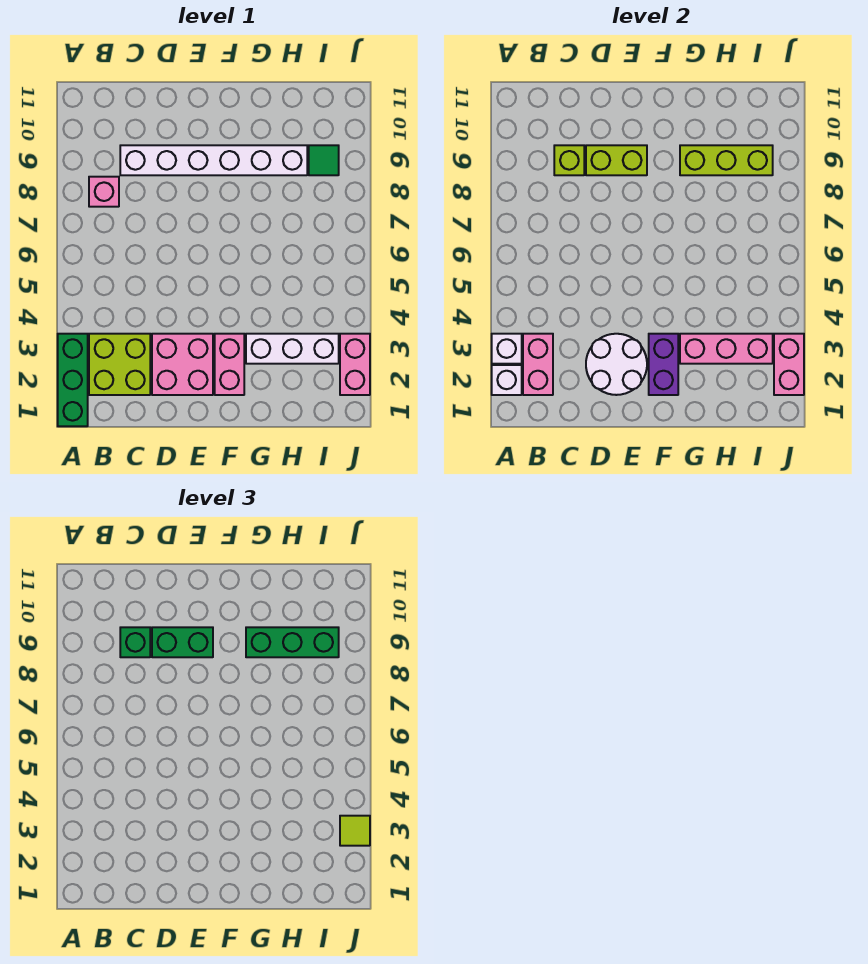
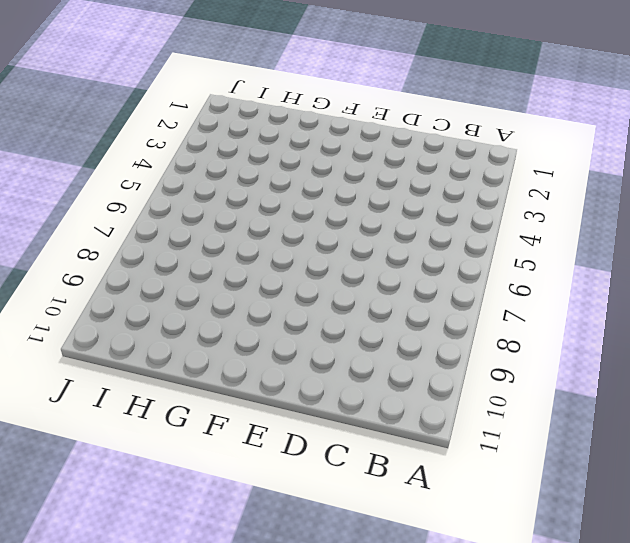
none -> green 1x3 brick [58,334,88,426]
none -> lime 2x2 brick [89,334,150,395]
none -> pink 1x1 brick [89,177,119,207]

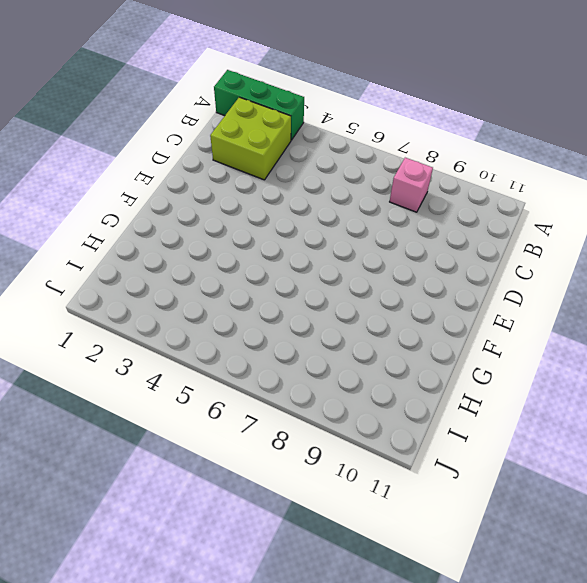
none -> white 1x6 brick [120,145,307,175]
none -> pink 2x2 brick [152,334,213,395]
none -> pink 1x2 brick [215,334,244,395]

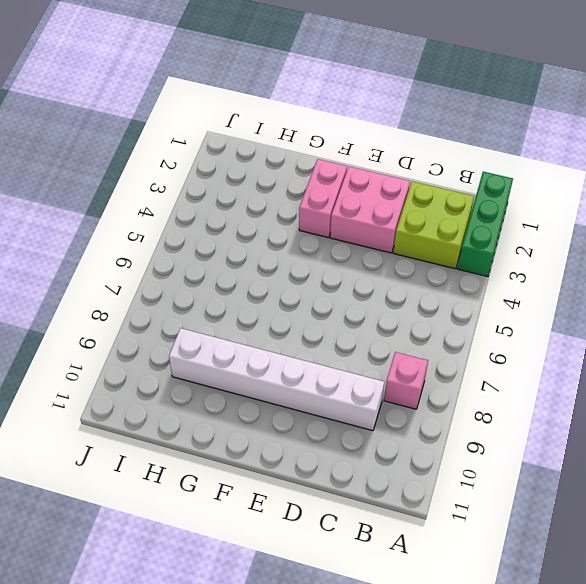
none -> white 1x3 brick [246,334,339,364]
none -> green 1x1 tile [309,145,339,175]
none -> pink 1x2 brick [340,334,370,395]

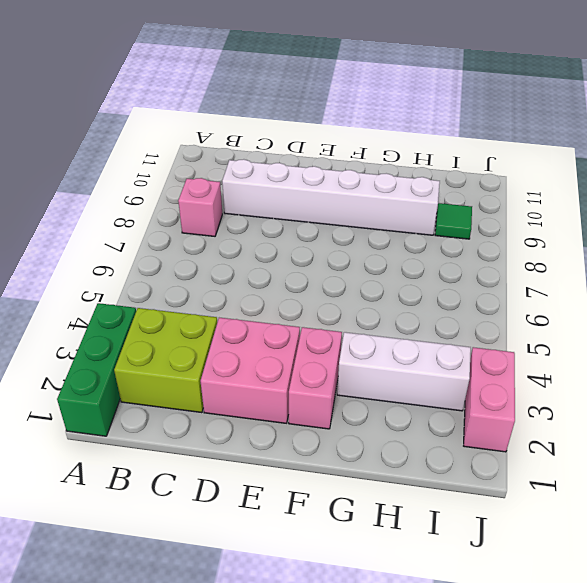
none -> white 1x1 brick [492,365,522,395]
none -> white 1x1 brick [492,334,522,364]
none -> pink 1x2 brick [523,334,553,395]

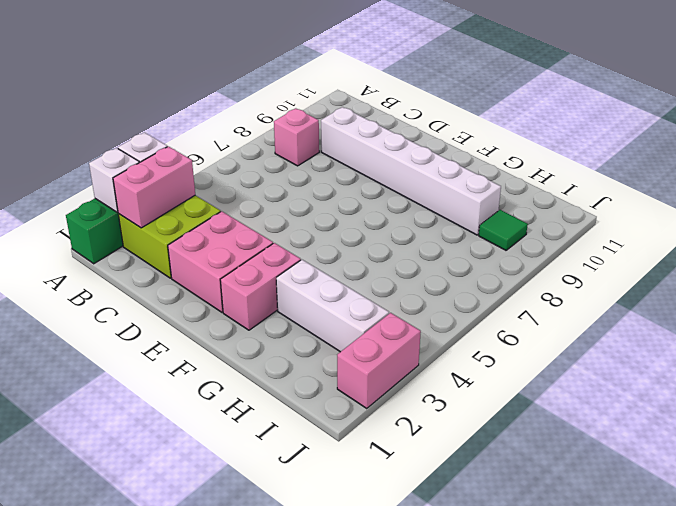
none -> lime 1x1 brick [554,145,584,175]
none -> white 2x2 round brick [586,334,647,395]
none -> lime 1x2 brick [586,145,647,175]

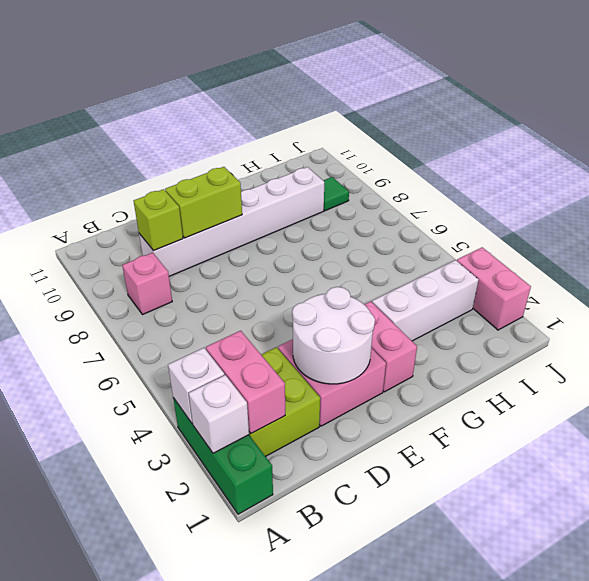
none -> purple 1x2 brick [649,334,678,395]
none -> pink 1x3 brick [680,334,773,364]
none -> lime 1x3 brick [680,145,773,175]

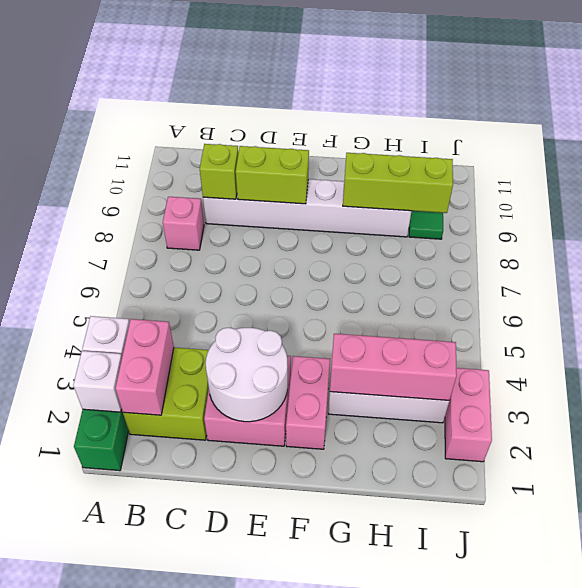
none -> purple 1x2 brick [649,334,678,395]
none -> pink 1x2 brick [774,334,804,395]
none -> green 1x1 brick [120,627,150,657]

